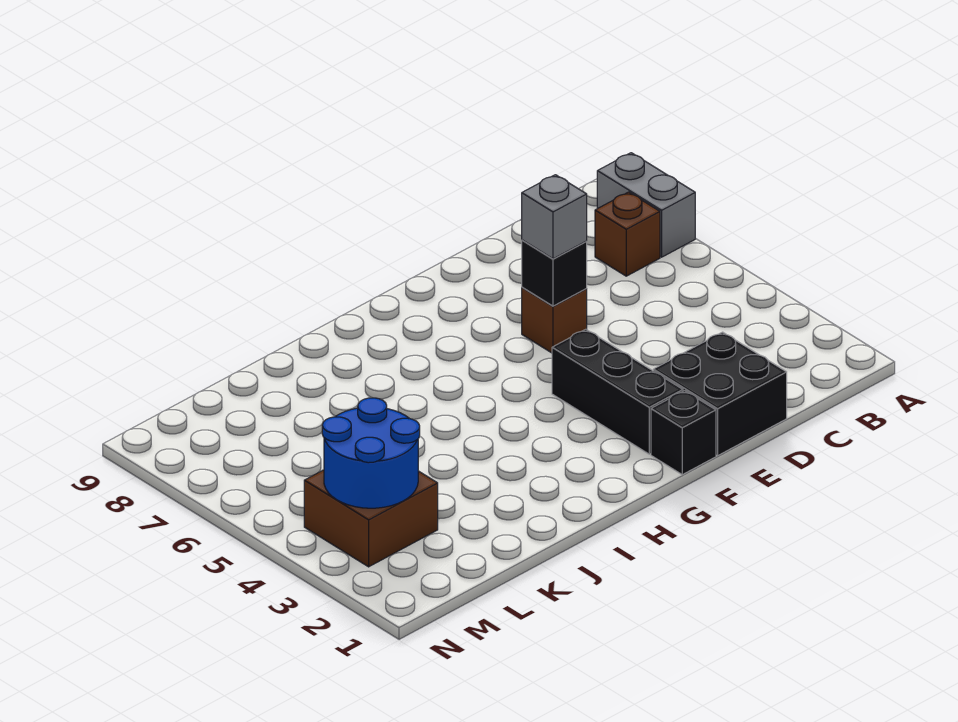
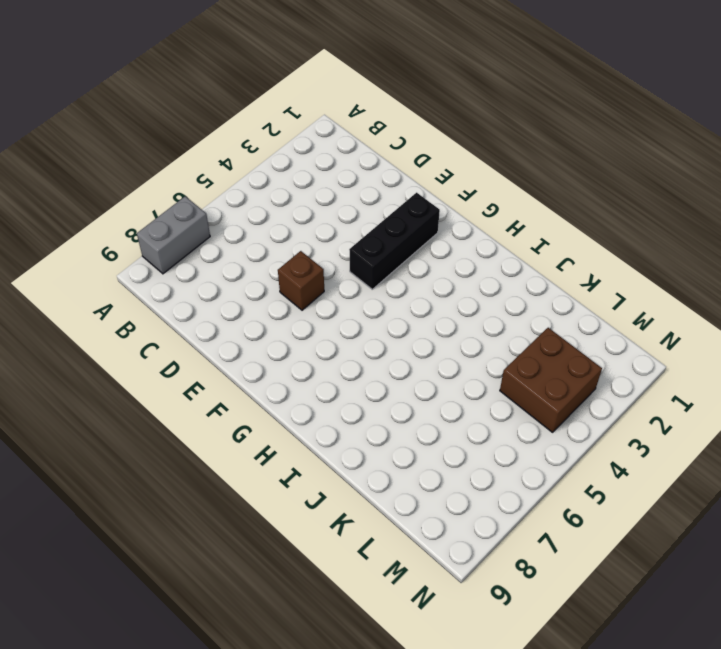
none -> brown 1x1 brick [595,192,660,276]
none -> black 2x2 brick [653,332,787,456]

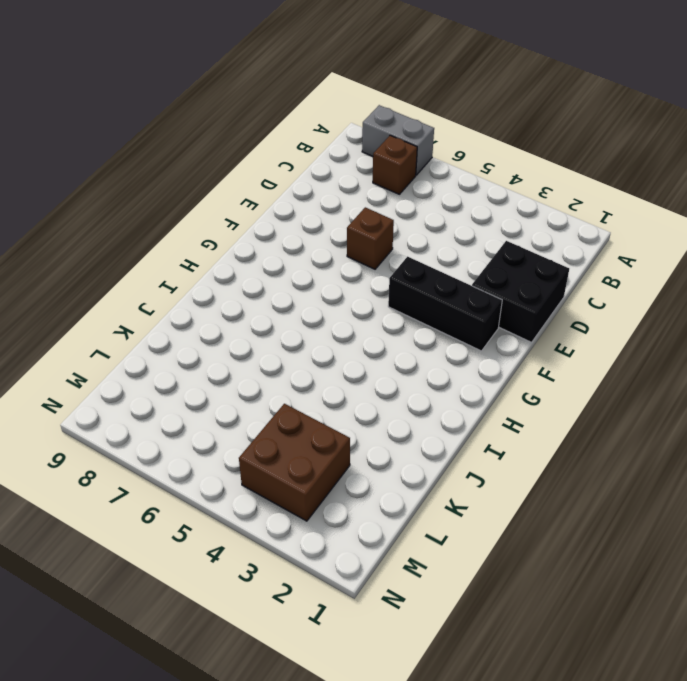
none -> black 1x1 brick [651,391,716,475]
none -> black 1x1 brick [522,240,587,306]

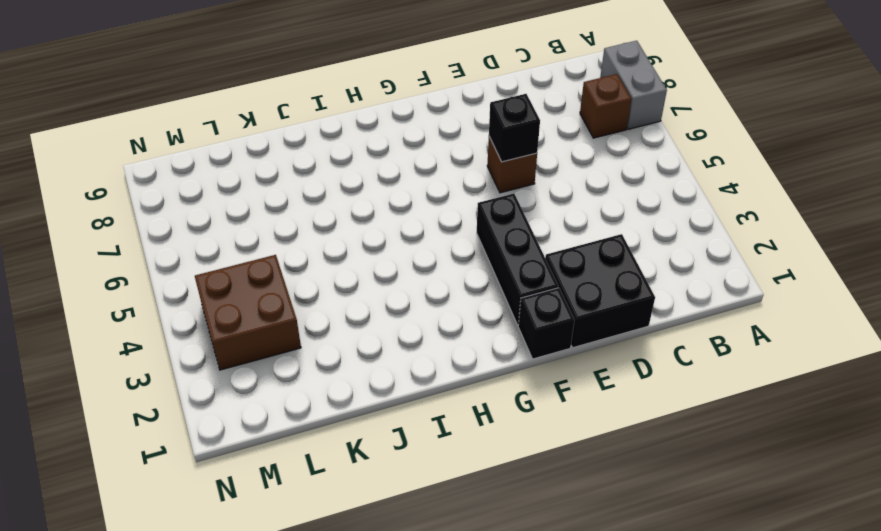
none -> blue 2x2 round brick [322,398,420,508]
none -> grey 1x1 brick [522,175,587,259]

